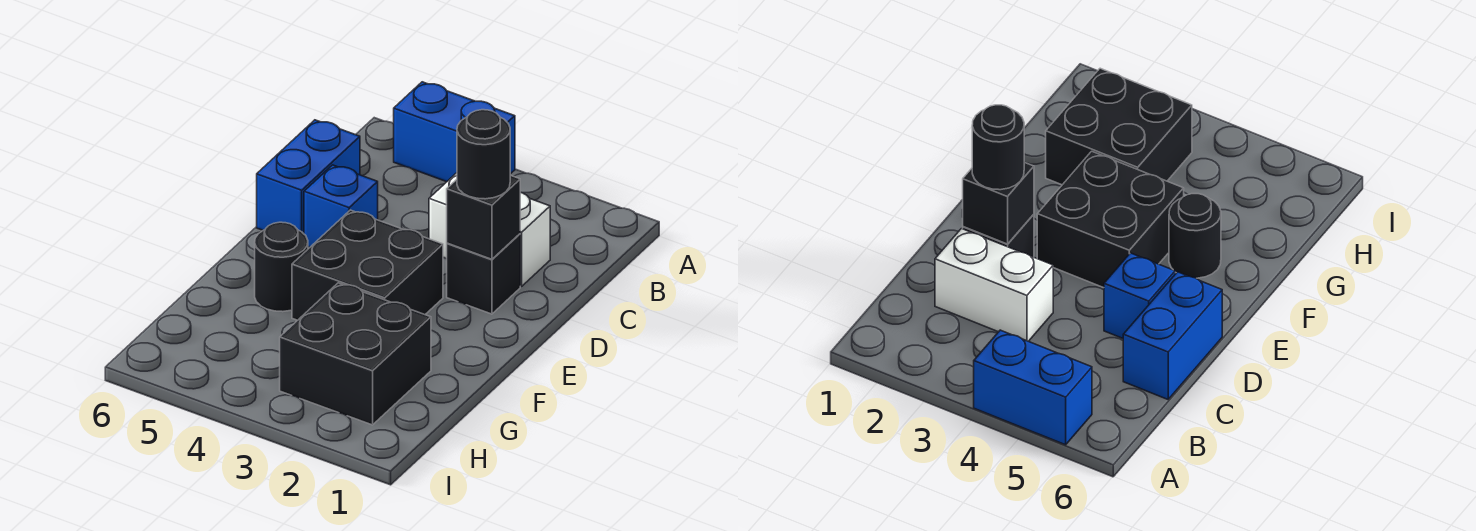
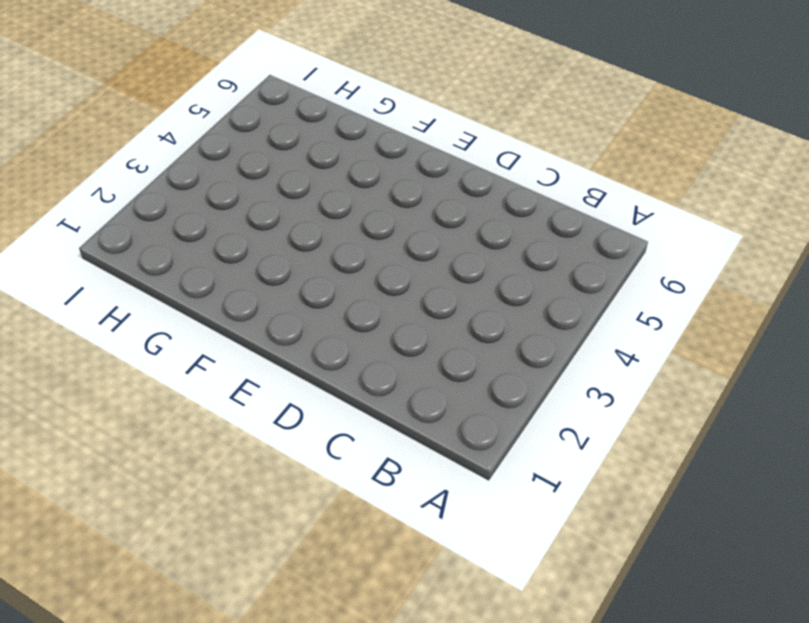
none -> blue 1x2 brick [394,82,515,182]
none -> white 1x2 brick [429,173,550,286]

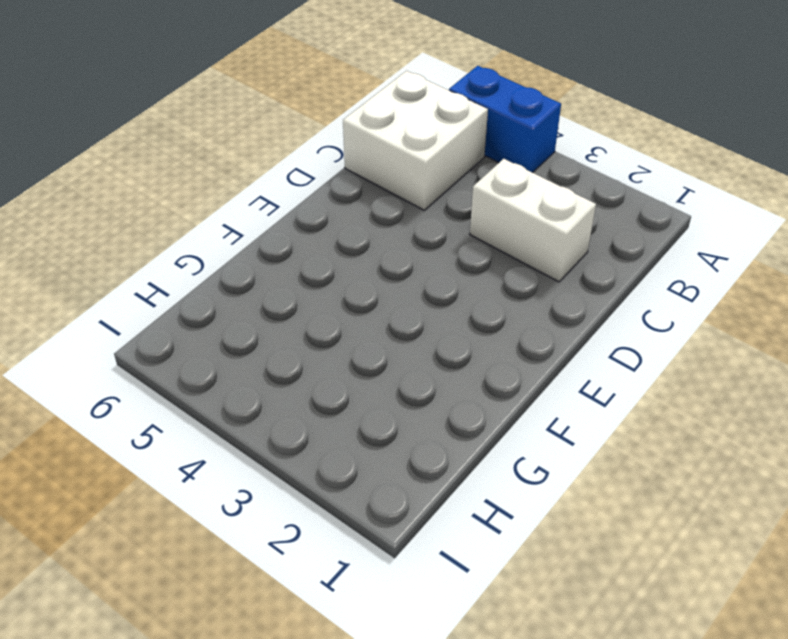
white 2x2 brick [343,71,488,210] -> blue 1x2 brick [257,120,360,234]
none -> black 1x1 brick [447,234,520,314]
none -> blue 1x1 brick [304,165,378,247]

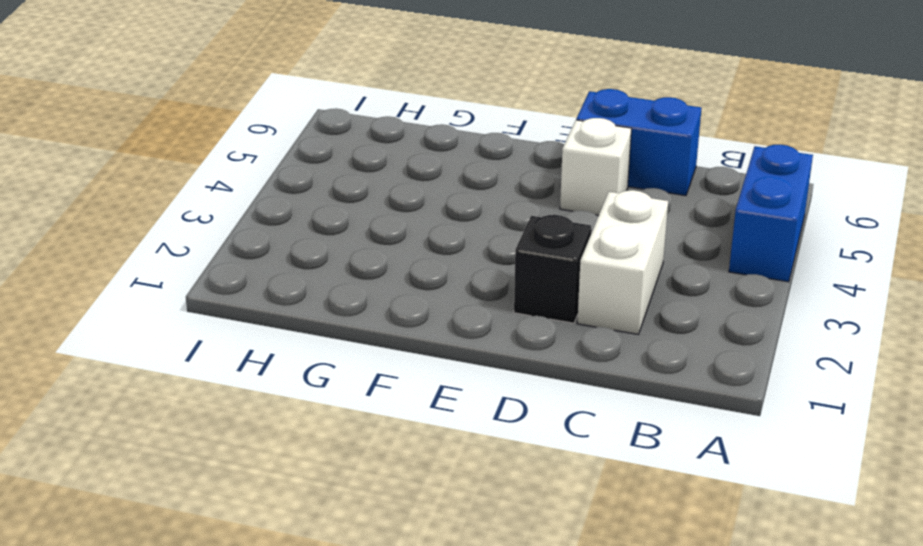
white 1x1 brick [560,118,632,215] -> blue 1x1 brick [304,165,378,247]
none -> black 2x2 brick [292,210,443,320]
none -> black 1x1 round brick [255,222,308,312]

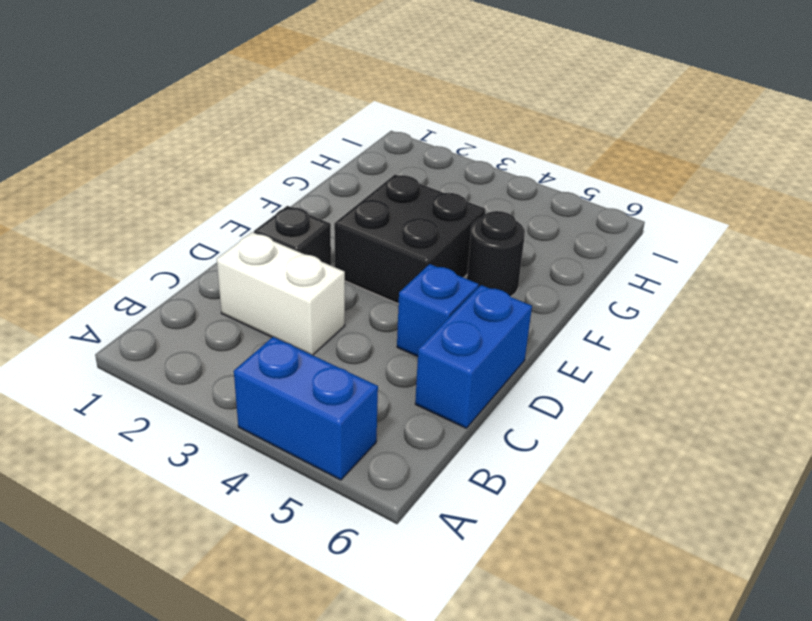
none -> black 2x2 brick [280,283,431,425]
none -> black 1x1 brick [447,175,520,259]

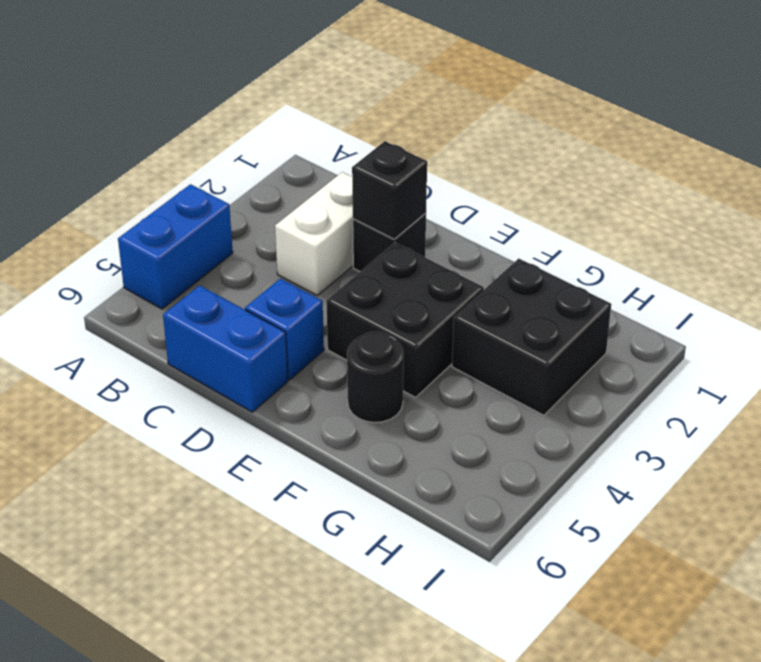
none -> black 1x1 round brick [457,110,510,199]

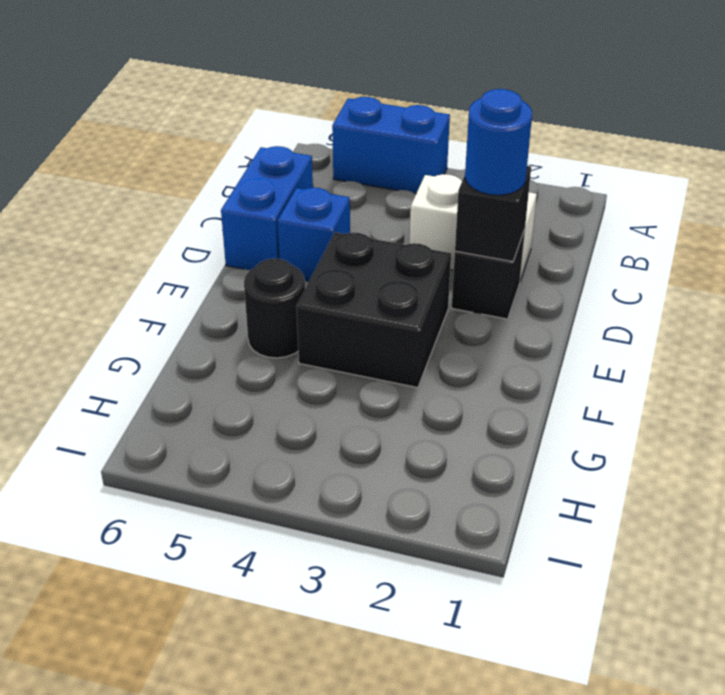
blue 1x1 round brick [465,89,532,195] -> black 1x1 round brick [457,110,510,199]
none -> black 2x2 brick [280,283,431,425]

